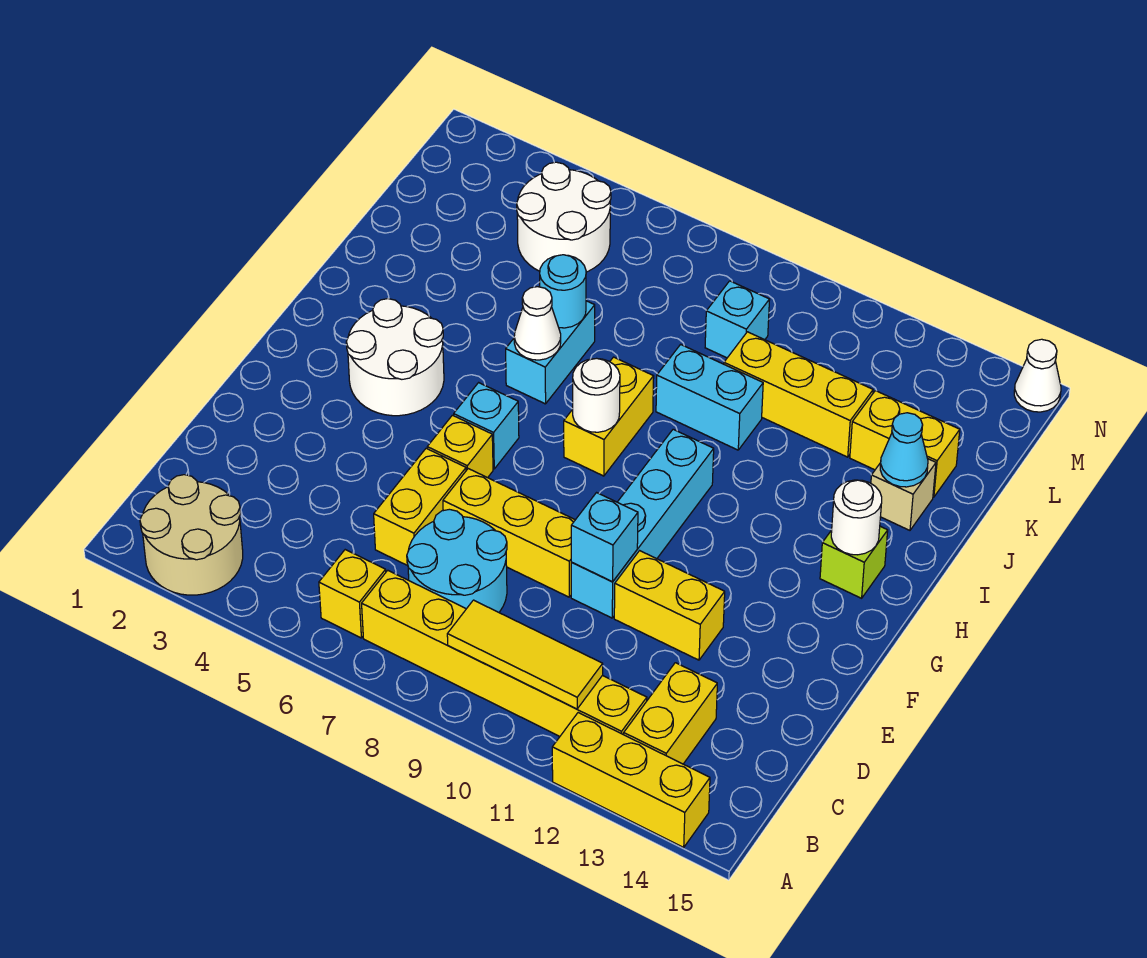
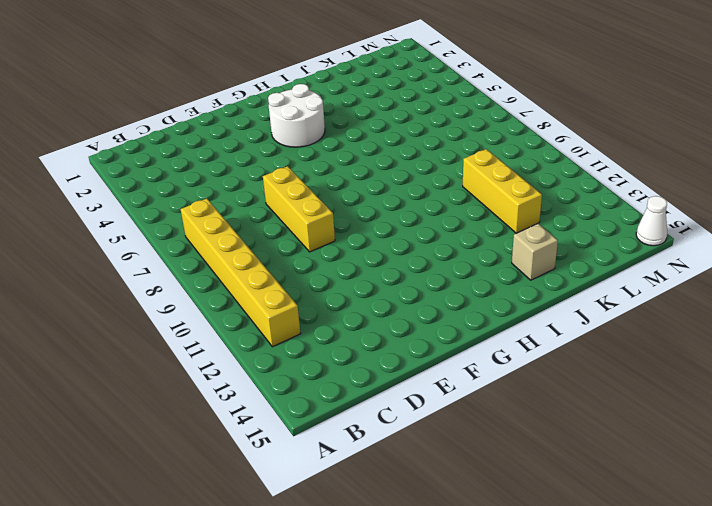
none -> tan 2x2 round brick [140,475,243,595]
none -> yellow 1x3 brick [552,713,710,847]
none -> yellow 1x1 brick [319,550,386,638]
none -> yellow 1x2 brick [624,663,717,764]

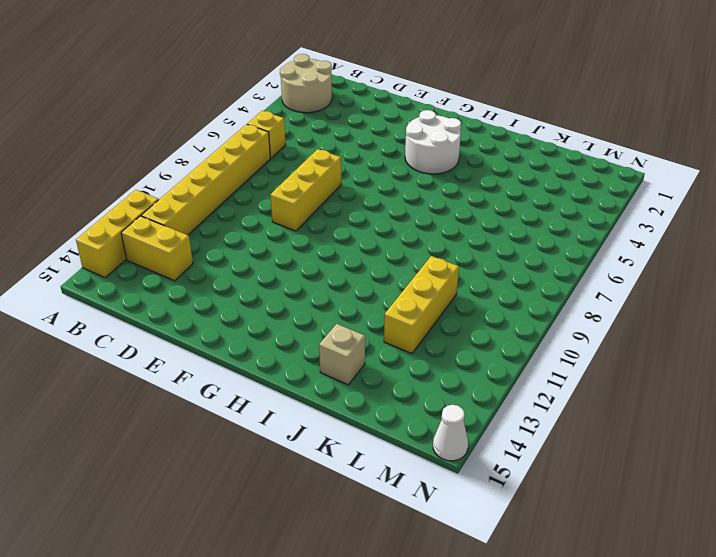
none -> cyan 2x2 round brick [407,509,507,612]
none -> yellow 1x2 brick [374,448,466,566]
none -> cyan 1x4 brick [571,429,714,618]
none -> yellow 1x2 brick [614,551,725,660]

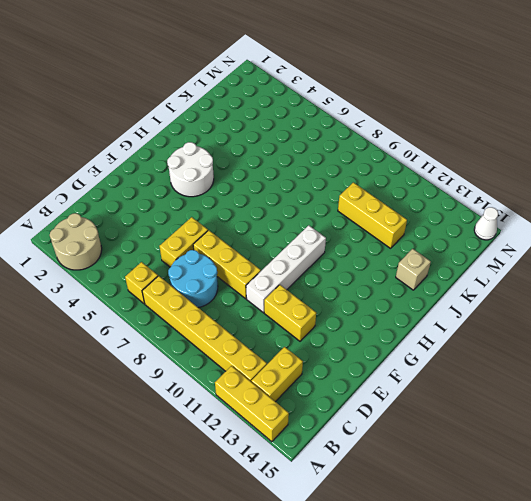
white 1x4 brick [246,225,326,313] -> cyan 1x4 brick [571,429,714,618]
none -> yellow 1x1 brick [427,415,493,478]
none -> cyan 1x1 brick [454,383,519,469]
none -> yellow 1x2 brick [564,357,654,476]
none -> lime 1x1 brick [820,526,888,598]

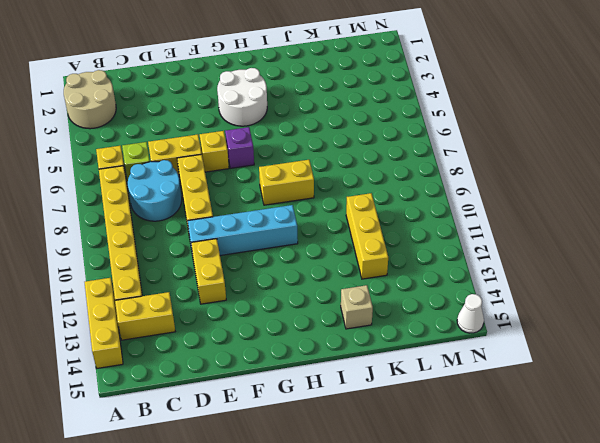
lime 1x1 brick [122,142,150,180] -> lime 1x1 brick moved to [820,526,888,598]
purple 1x1 brick [225,127,254,168] -> cyan 1x1 brick [454,383,519,469]
none -> cyan 1x2 brick [506,301,595,404]
none -> cyan 1x2 brick [656,344,763,450]
none -> yellow 1x2 brick [850,391,960,497]
none -> white 2x2 round brick [517,162,611,272]

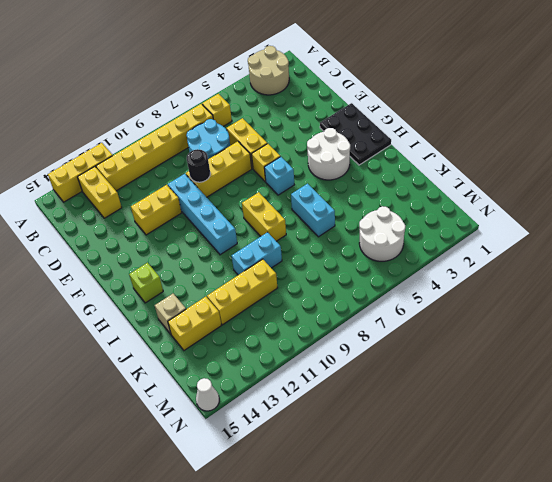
black 1x1 round brick [187,149,210,182] -> none
black 2x3 plate [320,103,391,165] -> none
none -> cyan 1x1 brick [705,281,770,358]
none -> yellow 1x3 tile [447,600,603,709]
none -> cyan 1x1 brick [571,493,638,582]
none -> white 1x1 round brick [573,358,620,432]

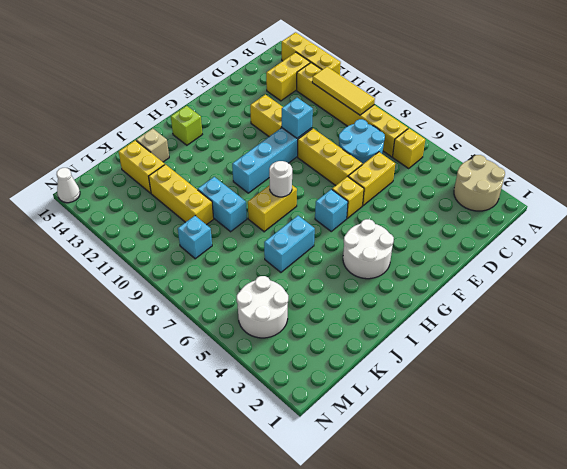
none -> white 1x1 round brick [831,480,882,555]
none -> white 1x1 cone [514,287,561,360]
none -> cyan 1x1 round brick [540,255,586,328]
none -> cyan 1x1 cone [880,413,928,487]

